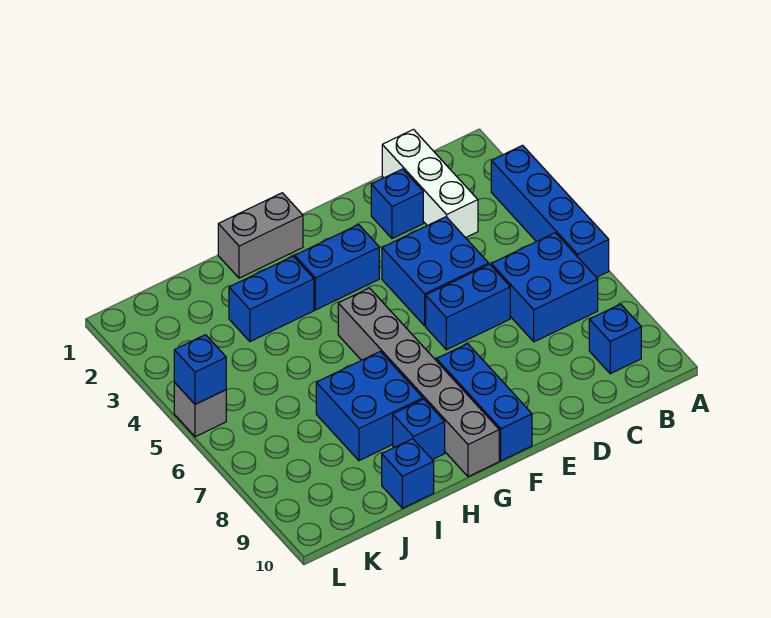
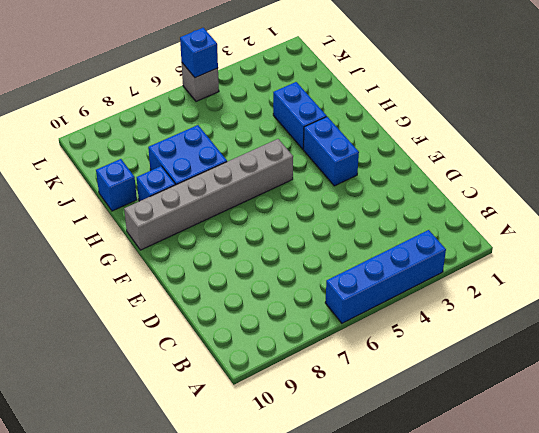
none -> blue 2x2 brick [491,233,598,342]
none -> blue 1x1 brick [589,304,641,374]
none -> white 1x3 brick [382,129,478,238]

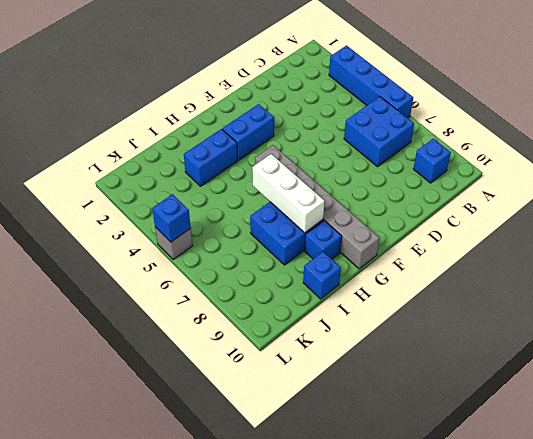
white 1x3 brick [252,154,325,233] -> white 1x3 brick moved to [382,129,478,238]
none -> blue 1x1 brick [371,169,423,239]
none -> blue 2x2 brick [382,217,489,326]
none -> blue 1x2 brick [426,264,510,350]

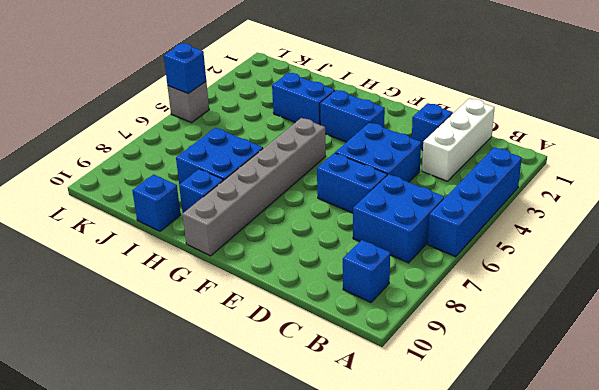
none -> blue 1x3 brick [436,344,532,461]
none -> grey 1x2 brick [218,193,303,278]

